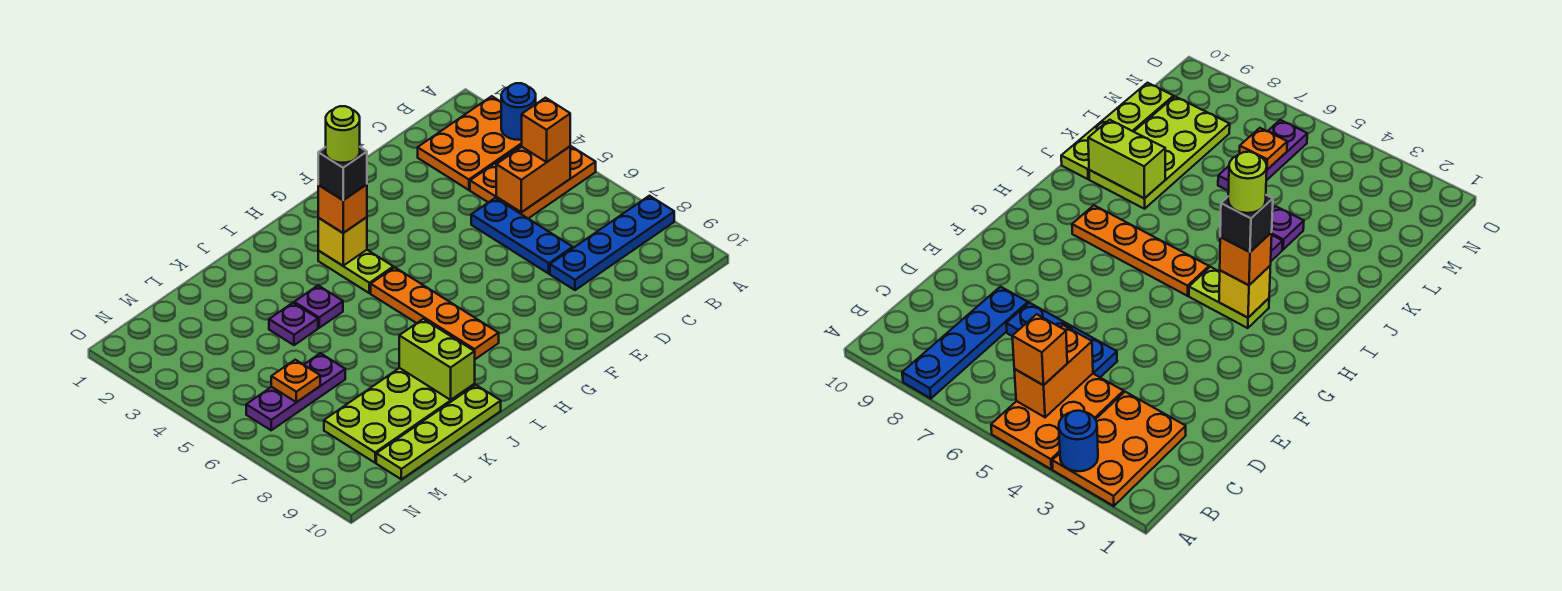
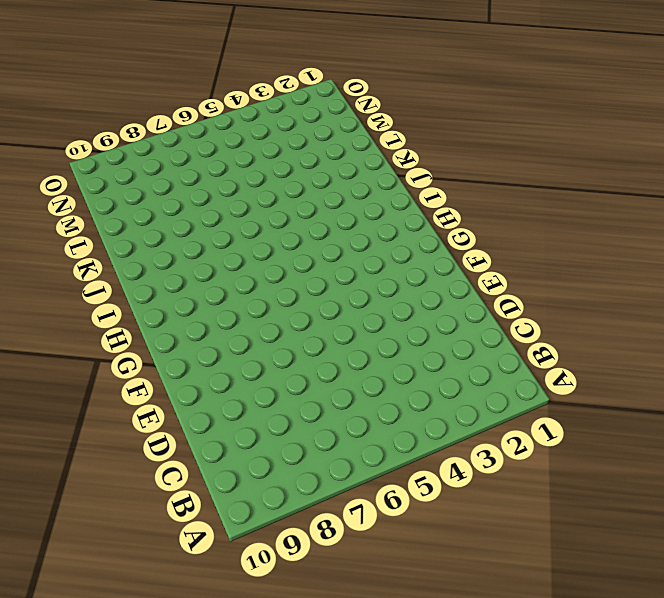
none -> orange 2x3 plate [418,96,522,190]
none -> orange 2x3 plate [470,145,596,218]
none -> blue 1x4 plate [550,196,674,290]

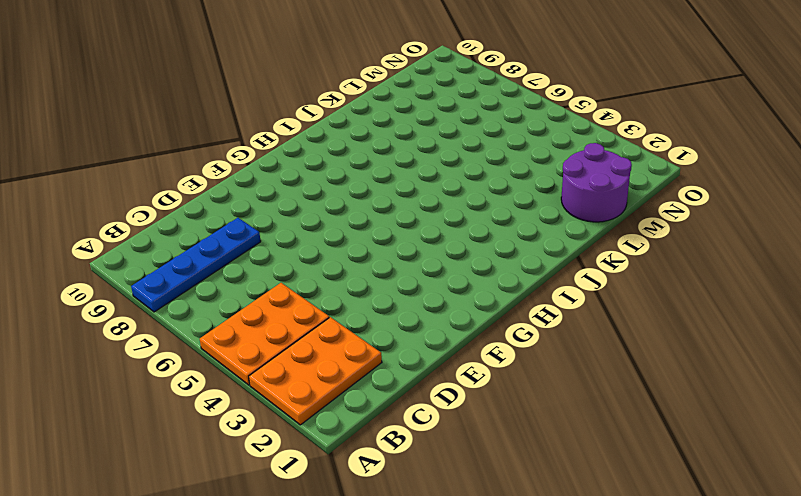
purple 2x2 round brick [561,143,632,222] -> none
none -> blue 1x3 plate [471,198,573,274]
none -> lime 1x2 plate [318,250,393,293]
none -> orange 1x4 plate [371,267,499,359]

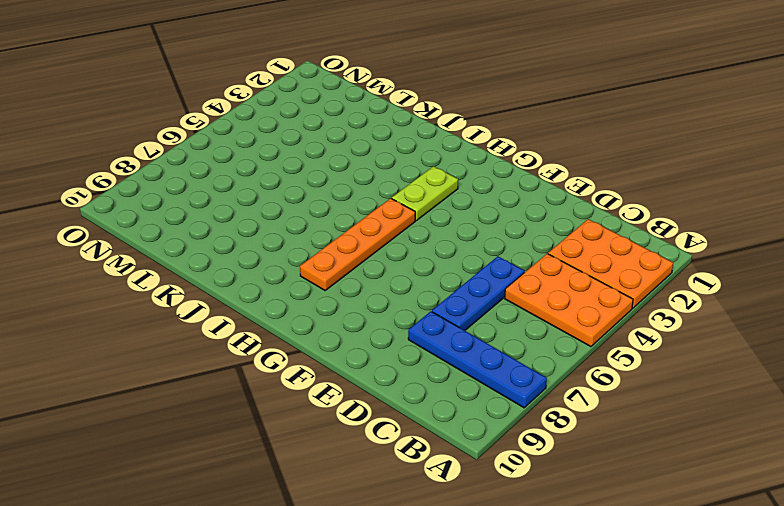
none -> purple 1x1 plate [294,285,343,328]
none -> lime 2x4 plate [324,368,475,463]
none -> lime 1x4 plate [376,385,501,479]

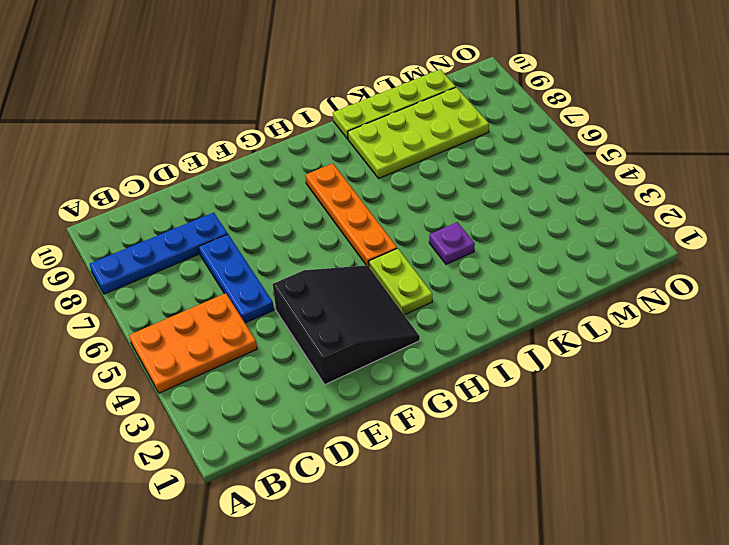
black 3x3 slope [273,265,420,384] -> none
none -> orange 2x3 plate [418,96,522,190]
none -> purple 1x1 plate [269,303,318,345]
none -> purple 1x3 plate [246,353,345,430]

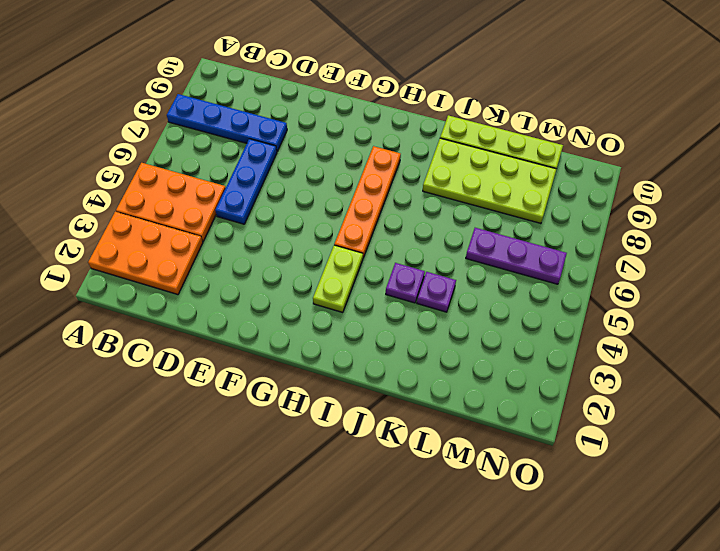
none -> blue 1x1 round brick [501,83,536,140]
none -> orange 1x2 brick [496,147,570,212]
none -> yellow 1x1 brick [318,217,367,266]

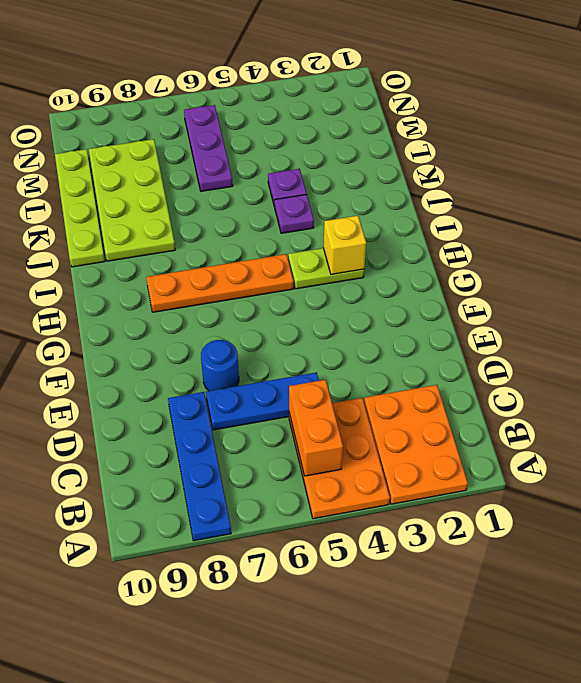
blue 1x1 round brick [201,340,239,391] -> blue 1x1 round brick moved to [501,83,536,140]
none -> lime 1x2 brick [399,319,475,400]
none -> orange 1x1 plate [271,360,320,402]
none -> orange 1x1 brick [522,98,570,162]

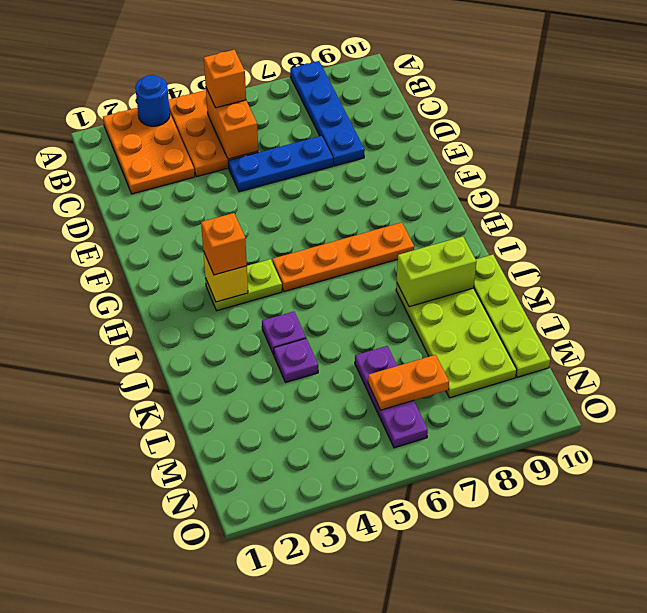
orange 1x2 plate [368,355,449,410] -> orange 1x1 plate [271,360,320,402]
none -> black 1x1 brick [318,147,367,200]
none -> lime 1x1 round brick [326,106,360,163]

